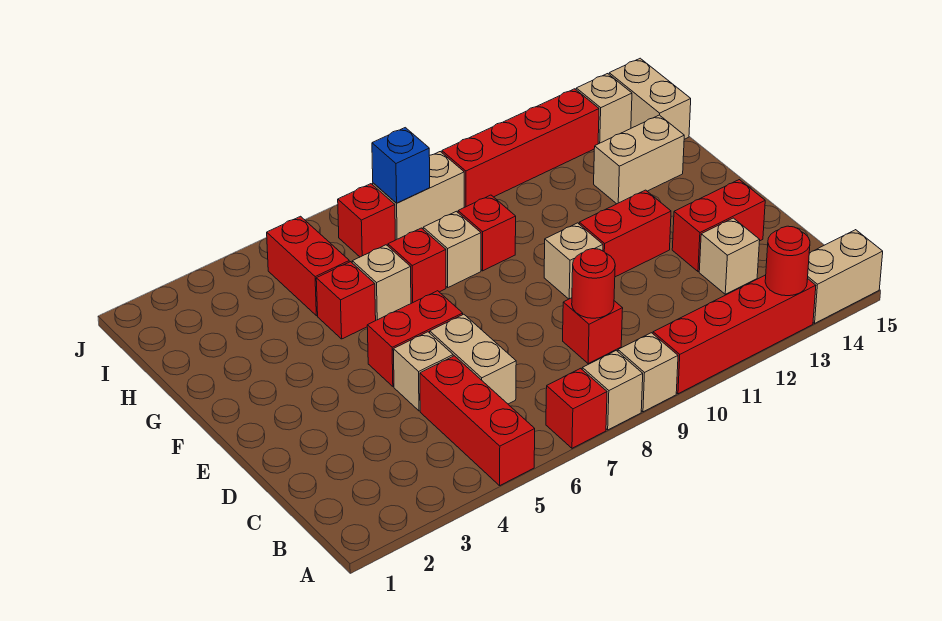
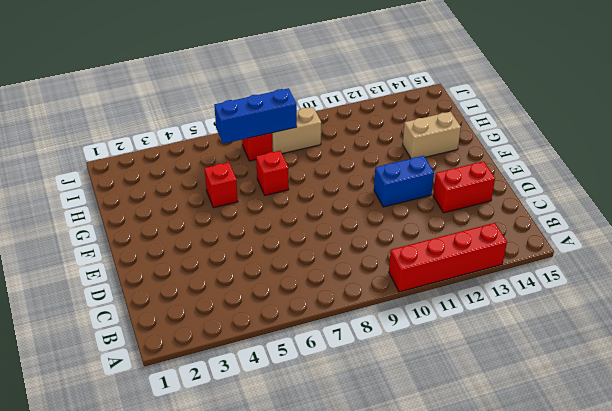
blue 1x2 brick [374,156,434,207] -> red 1x2 brick [579,190,671,277]
blue 1x3 brick [214,88,297,144] -> blue 1x1 brick [372,128,430,203]
none -> red 1x3 brick [420,356,535,486]
none -> red 1x1 brick [546,368,607,448]
none -> tan 1x1 brick [582,351,643,430]

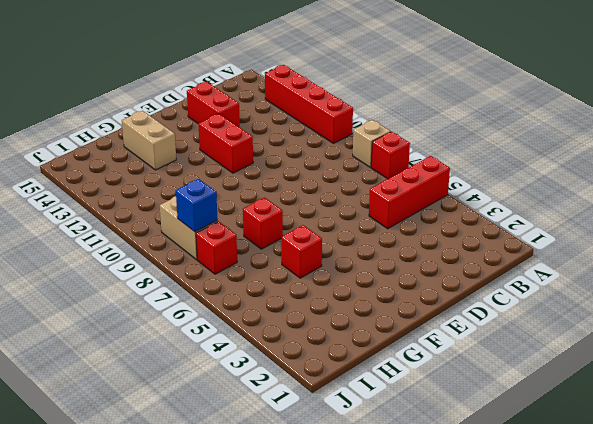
none -> tan 1x1 brick [618,333,678,412]
none -> tan 1x2 brick [808,230,883,323]
none -> tan 1x2 brick [430,314,516,404]

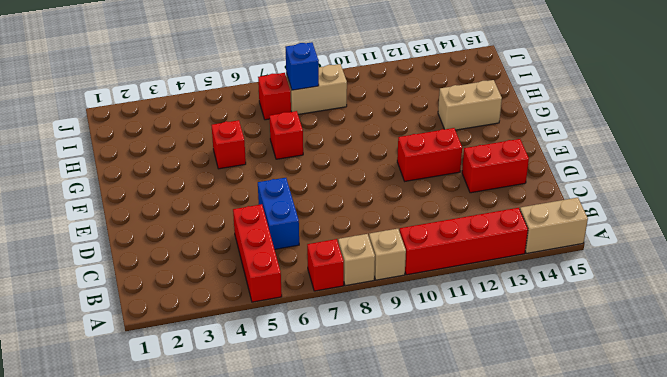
blue 1x2 brick [258,178,299,249] -> tan 1x2 brick [430,314,516,404]
none -> red 1x1 brick [563,298,623,364]
none -> tan 1x1 brick [699,218,760,294]
none -> tan 1x1 brick [393,332,453,411]

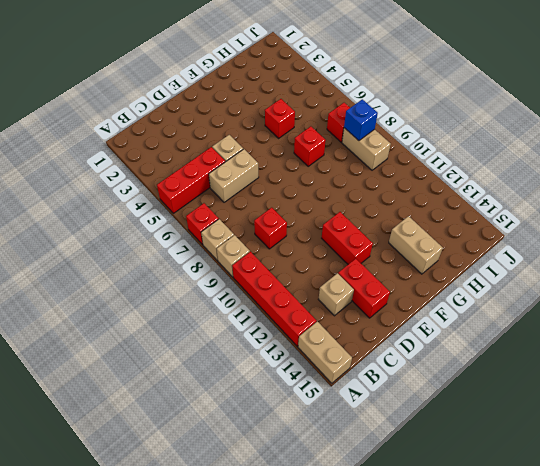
none -> red 1x2 brick [367,291,463,387]
none -> tan 1x1 brick [544,223,603,299]
none -> tan 1x1 brick [352,245,411,320]

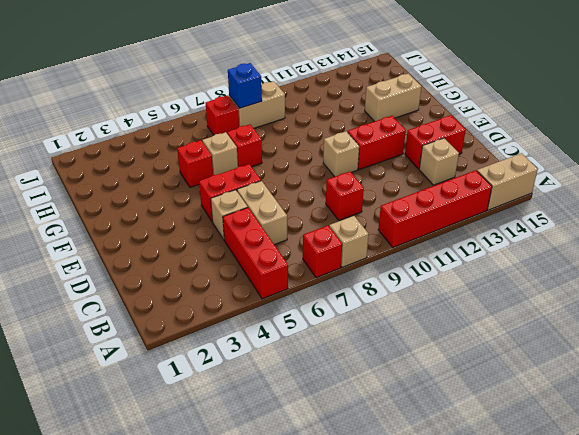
none -> tan 1x1 brick [618,333,678,412]
none -> tan 1x1 brick [423,211,481,287]
none -> red 1x1 brick [458,195,516,271]

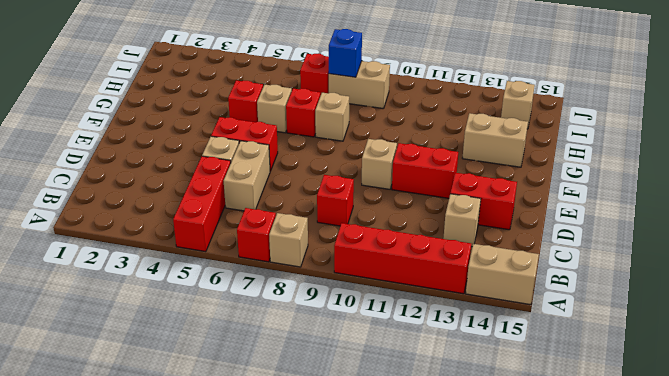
none -> tan 1x1 brick [618,333,678,412]
none -> red 1x1 brick [458,195,516,271]
none -> red 1x2 brick [267,216,349,316]

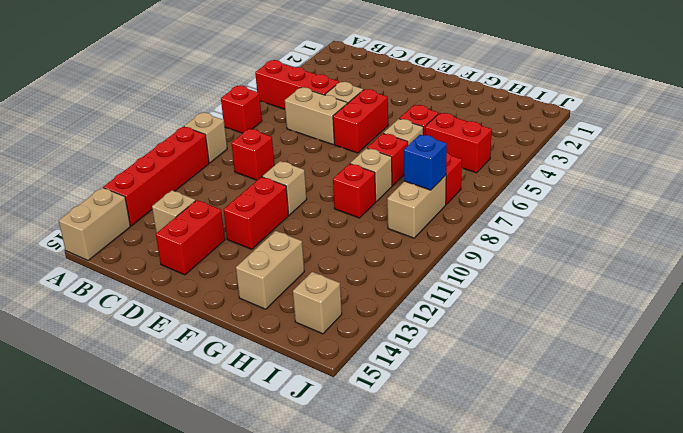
none -> tan 1x1 brick [582,351,643,430]
none -> tan 1x2 brick [609,58,691,139]
none -> red 1x4 brick [442,89,599,207]

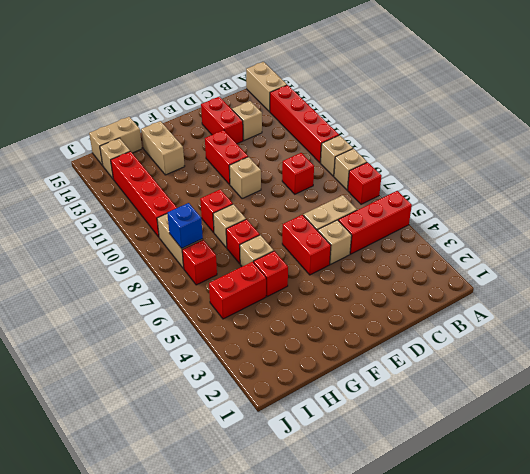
none -> red 1x1 round brick [765,226,810,296]
none -> red 1x1 round brick [572,249,615,318]

